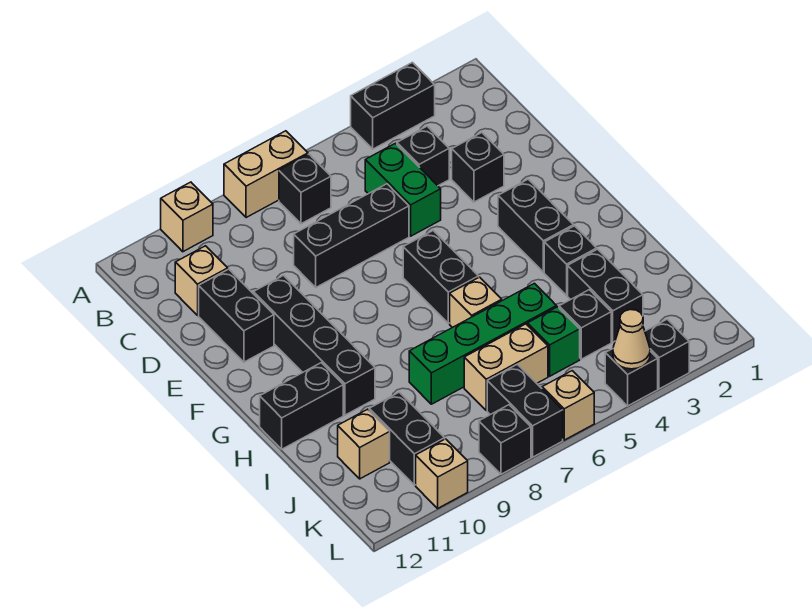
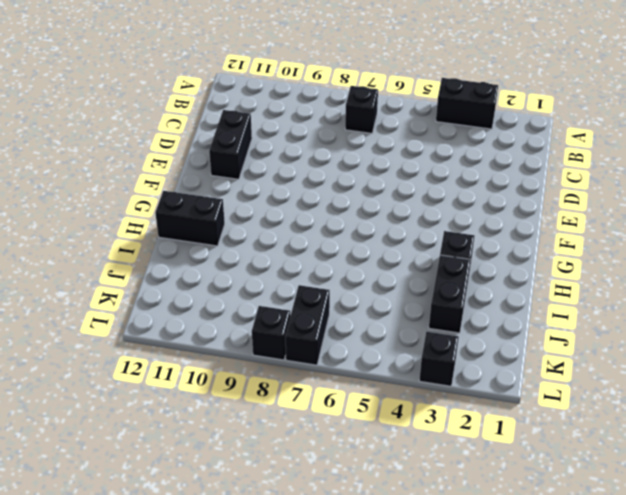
none -> tan 1x2 brick [224,131,308,218]
none -> tan 1x1 brick [161,182,213,252]
none -> black 1x1 brick [397,126,449,186]
none -> green 1x2 brick [365,143,441,236]

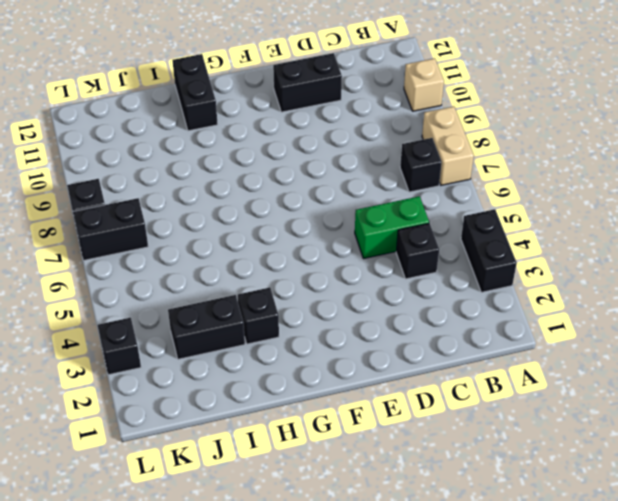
none -> tan 1x1 brick [175,246,228,315]
none -> black 1x1 brick [452,133,504,202]
none -> black 1x3 brick [294,184,409,287]
none -> black 1x4 brick [253,276,375,415]

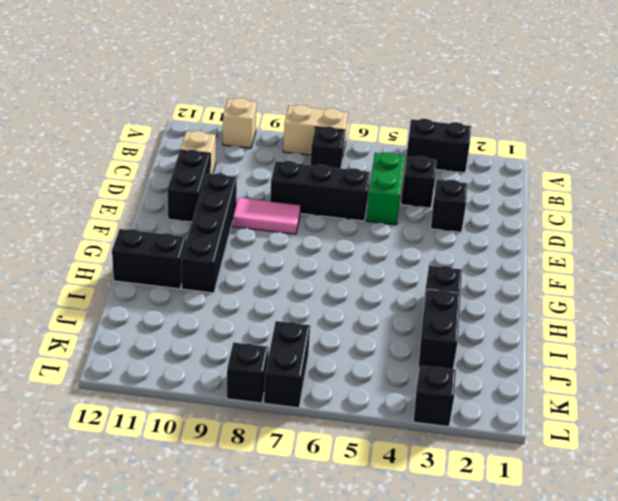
pink 1x2 tile [233,198,301,234] -> none
none -> black 1x2 brick [498,179,573,272]
none -> black 1x2 brick [403,231,479,323]
none -> tan 1x1 brick [450,277,502,328]
none -> green 1x4 brick [409,283,557,404]

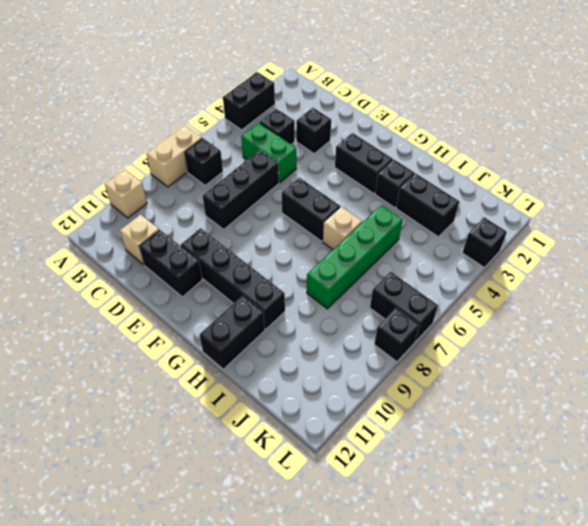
none -> black 1x1 brick [559,290,611,359]
none -> green 1x1 brick [527,307,580,376]
none -> tan 1x2 brick [464,324,548,410]
none -> black 1x2 brick [369,392,445,485]

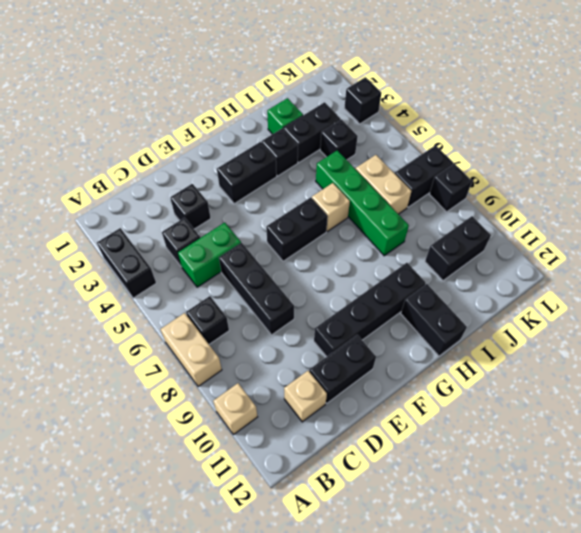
green 1x1 brick [267,98,303,134] -> green 1x1 brick moved to [527,307,580,376]
none -> tan 1x1 brick [338,409,390,479]
none -> black 1x1 brick [605,349,658,406]
none -> tan 1x1 brick [542,371,594,440]
none -> tan 1x1 brick [416,439,468,508]

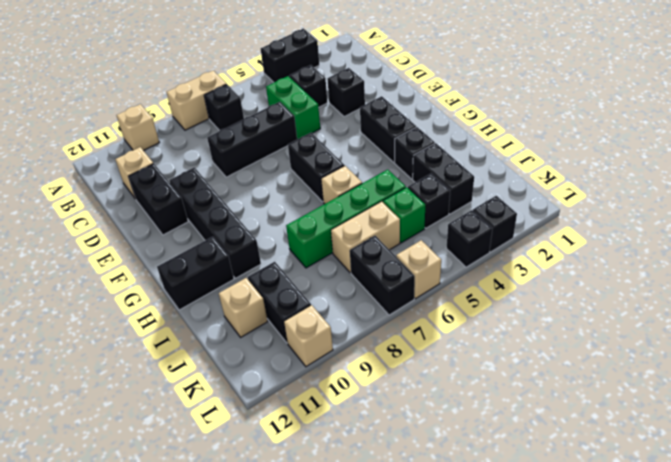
none -> black 1x1 brick [479,405,531,474]
none -> tan 1x1 cone [613,310,650,369]

